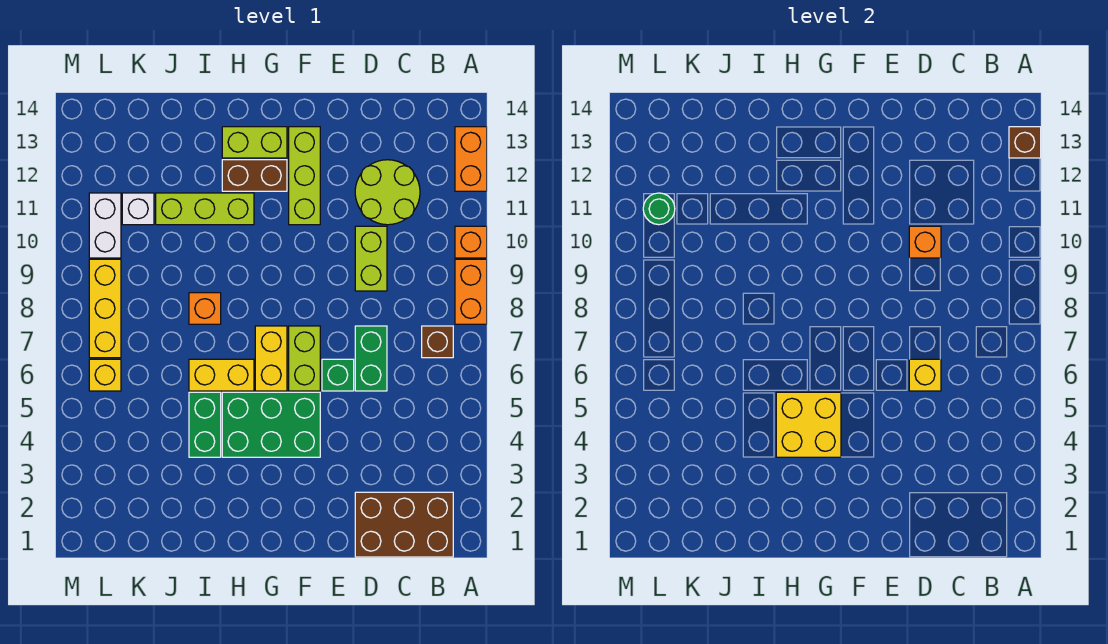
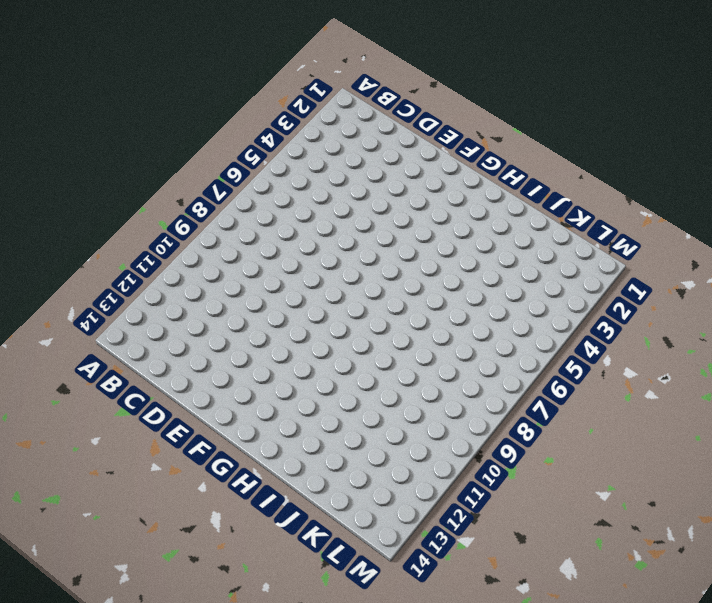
none -> orange 1x2 brick [455,259,487,324]
none -> orange 1x1 brick [455,226,487,258]
none -> orange 1x2 brick [455,127,487,191]

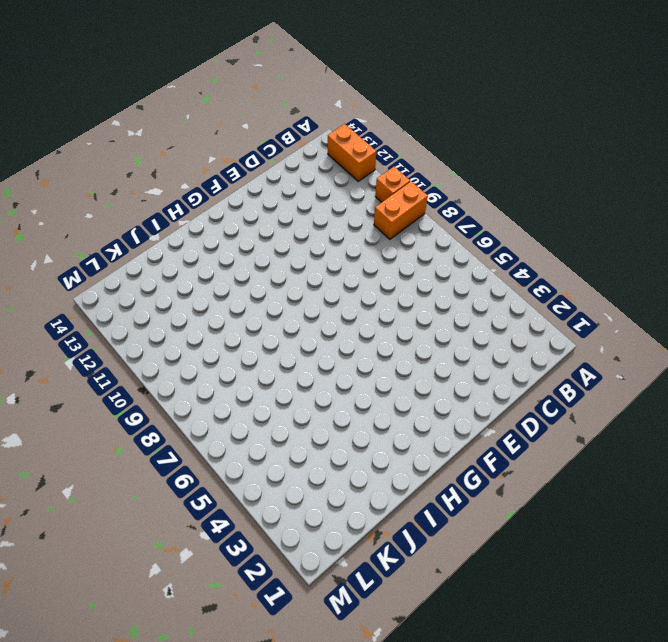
orange 1x2 brick [374,181,428,239] -> orange 1x2 brick turned to [455,259,487,324]
none -> brown 2x3 brick [355,492,453,557]
none -> brown 1x1 brick [422,326,453,358]
none -> lime 2x2 round brick [355,160,420,225]

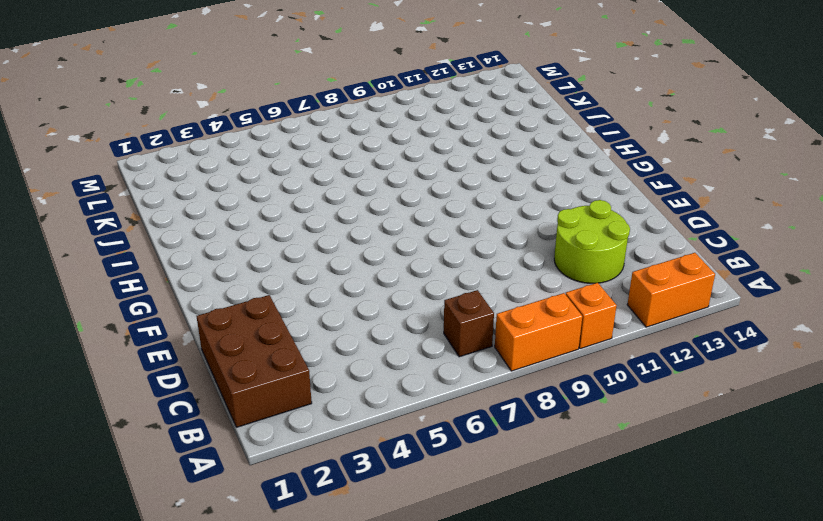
none -> green 1x2 brick [355,326,387,391]
none -> lime 1x2 brick [355,226,387,291]
none -> green 1x1 brick [322,359,354,391]

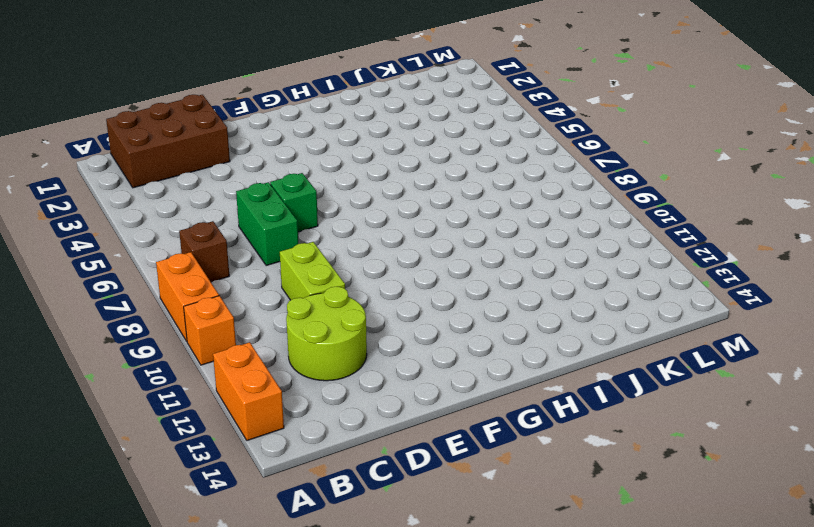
none -> green 2x3 brick [222,392,320,457]
none -> lime 1x2 brick [289,326,320,391]
none -> lime 1x3 brick [289,127,320,225]

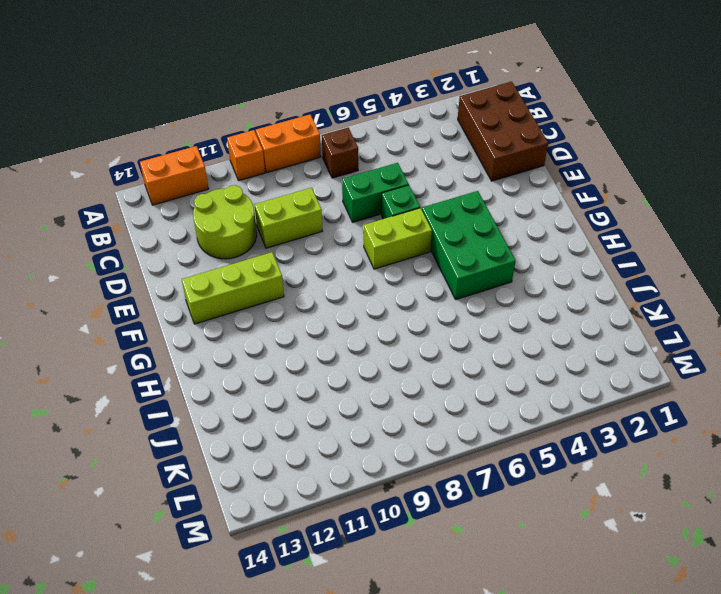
none -> yellow 1x2 brick [255,326,287,391]
none -> brown 1x2 brick [222,160,287,191]
none -> lime 1x2 brick [222,127,287,158]

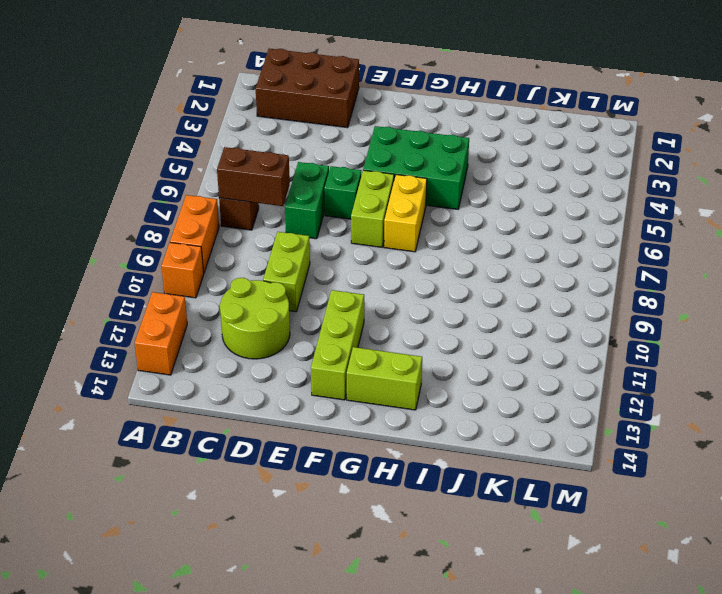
brown 1x2 brick [217,147,290,206] -> brown 1x2 brick moved to [222,160,287,191]
none -> yellow 1x2 brick [189,359,254,391]
none -> lime 1x3 brick [156,193,254,225]
none -> green 1x2 brick [189,392,221,457]

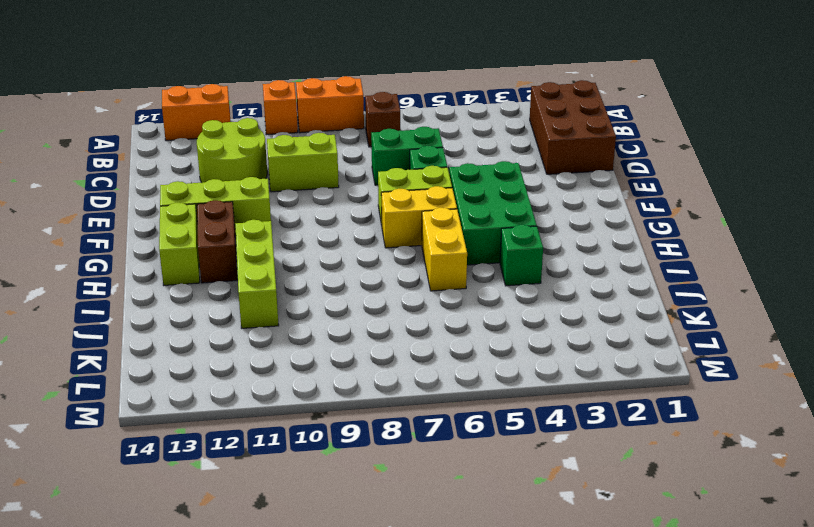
green 1x1 brick [500,225,543,286] -> green 1x2 brick [189,392,221,457]
none -> orange 1x1 brick [189,293,221,324]
none -> white 1x1 brick [122,193,154,225]
none -> yellow 1x1 brick [89,359,121,391]

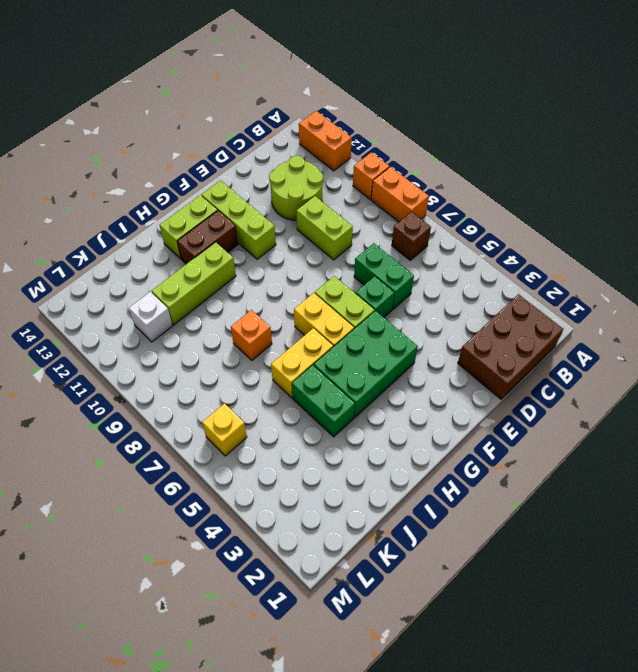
none -> yellow 1x3 brick [89,259,121,358]
none -> white 1x2 brick [89,193,121,258]
none -> brown 1x1 brick [1009,127,1041,158]

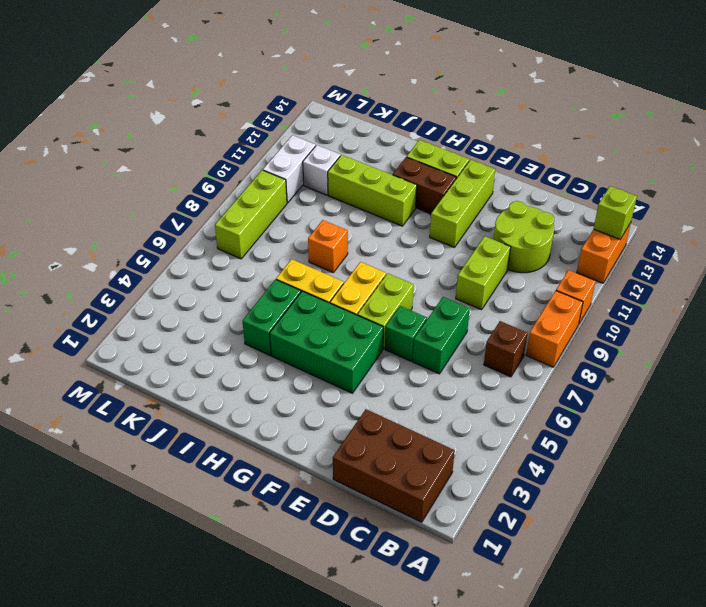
lime 1x1 brick [594,186,637,239] -> brown 1x1 brick [1009,127,1041,158]
lime 1x3 brick [215,170,287,259] -> yellow 1x3 brick [89,259,121,358]
none -> yellow 1x1 brick [89,359,121,391]
none -> yellow 1x1 brick [909,359,941,391]
none -> orange 1x1 brick [909,226,941,258]

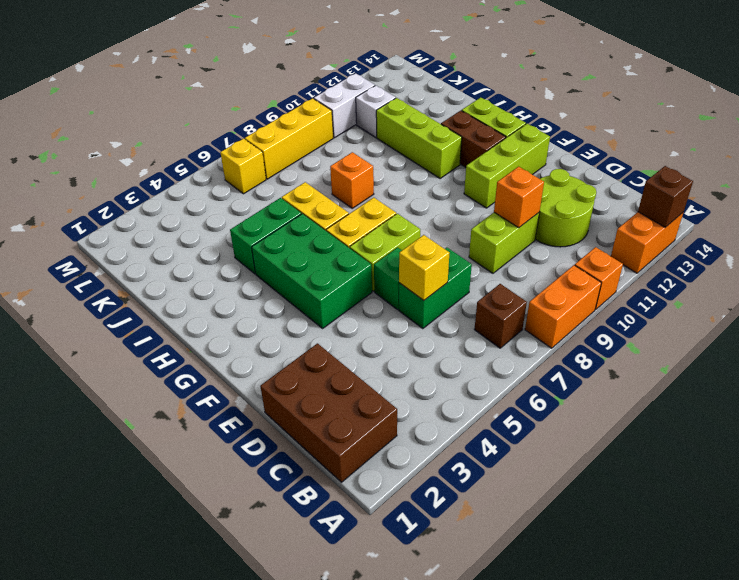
none -> yellow 2x2 brick [776,392,841,457]
none -> green 1x1 round brick [643,193,675,225]

